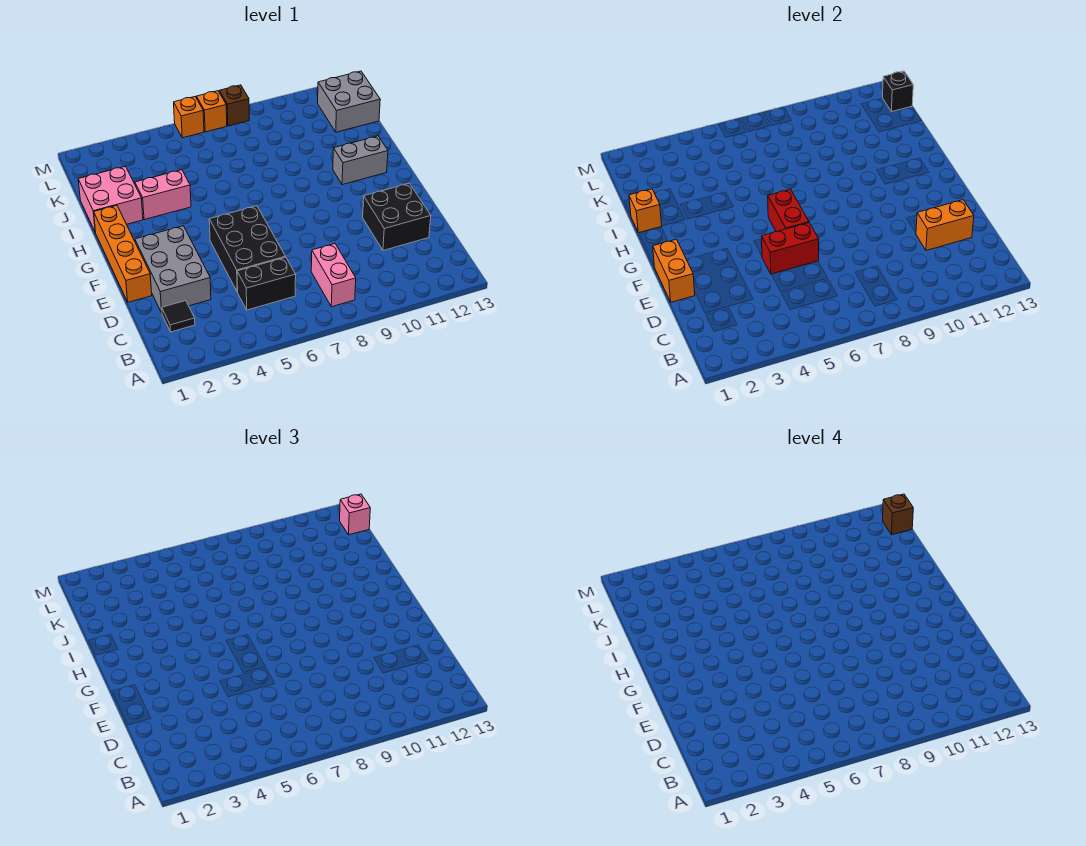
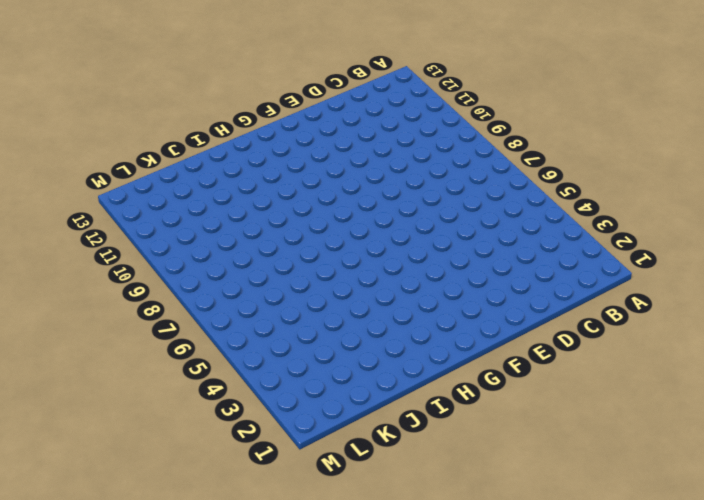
none -> pink 1x2 brick [311,244,356,307]
none -> black 1x1 tile [162,301,195,332]
none -> black 1x2 brick [237,257,296,310]

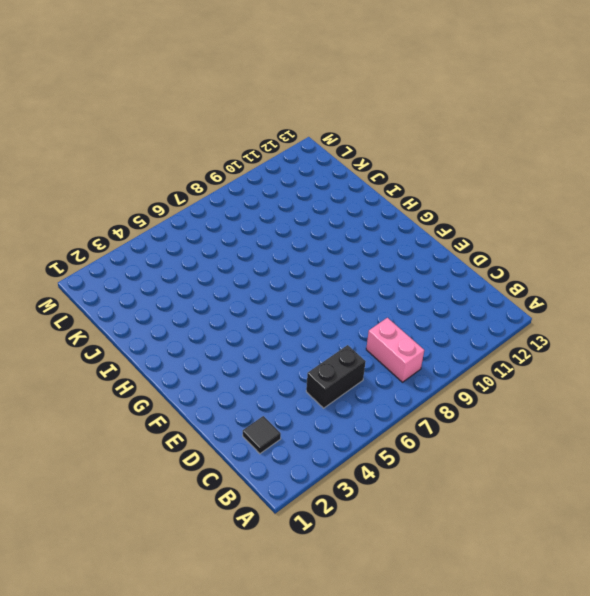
none -> grey 2x3 brick [135,226,211,313]
none -> black 2x3 brick [209,206,286,292]
none -> black 2x2 brick [363,183,431,250]

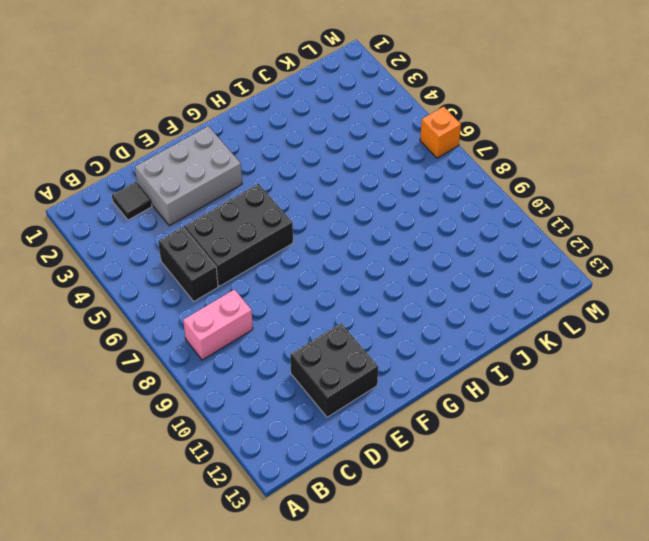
none -> orange 1x4 brick [94,205,152,302]
none -> grey 1x2 brick [333,136,388,185]
none -> pink 2x2 brick [78,166,143,231]

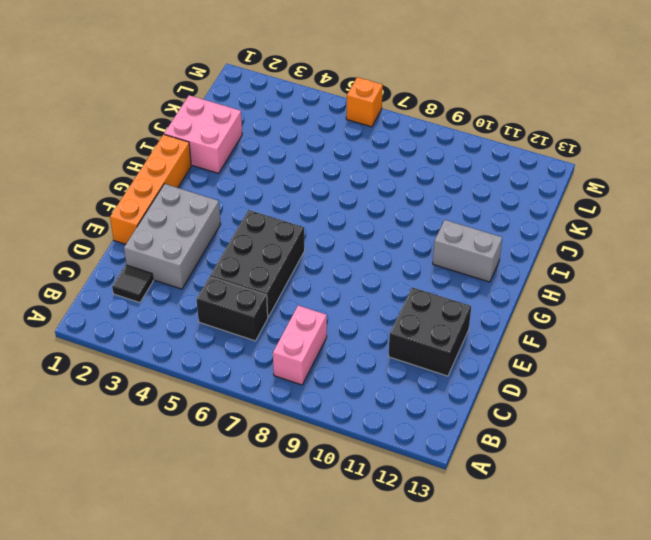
none -> pink 1x2 brick [135,170,191,220]
none -> grey 2x2 brick [318,71,380,132]
none -> orange 1x1 brick [197,91,227,132]

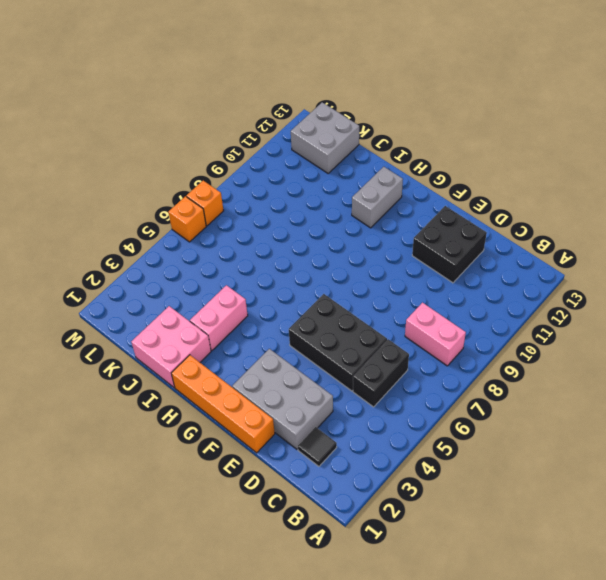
none -> brown 1x1 brick [219,85,249,126]
none -> orange 1x2 brick [916,200,974,250]
none -> orange 1x2 brick [653,239,695,302]

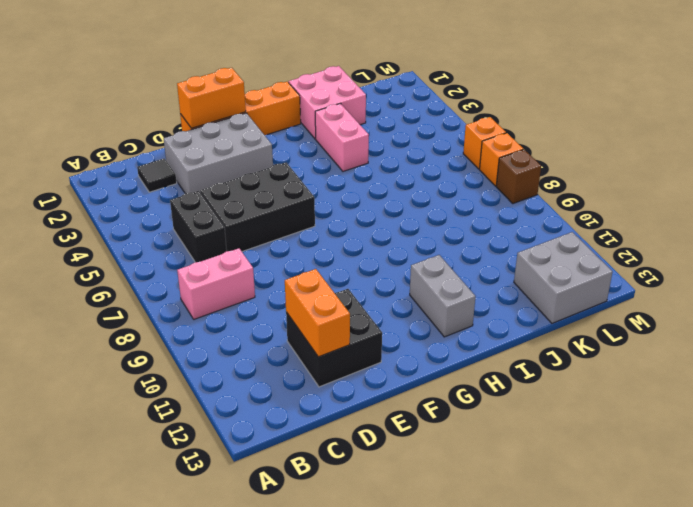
none -> red 1x2 brick [761,223,819,274]
none -> red 1x2 brick [768,189,809,231]
none -> orange 1x1 brick [629,189,662,233]

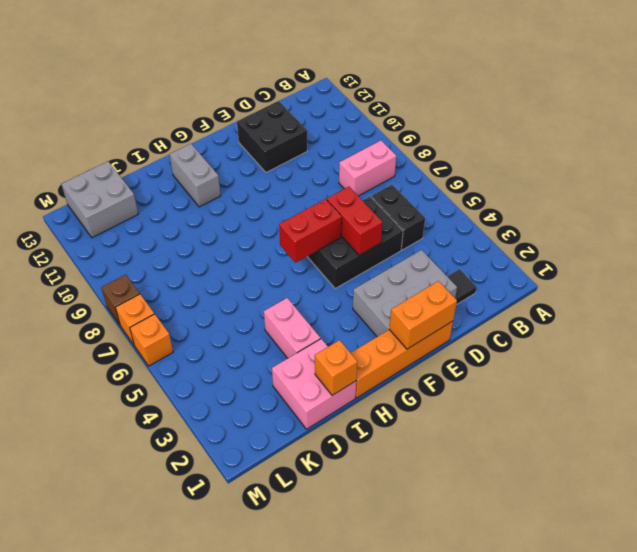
none -> orange 1x2 brick [916,200,974,250]
none -> black 1x1 brick [883,71,913,112]
none -> pink 1x1 brick [340,494,370,535]

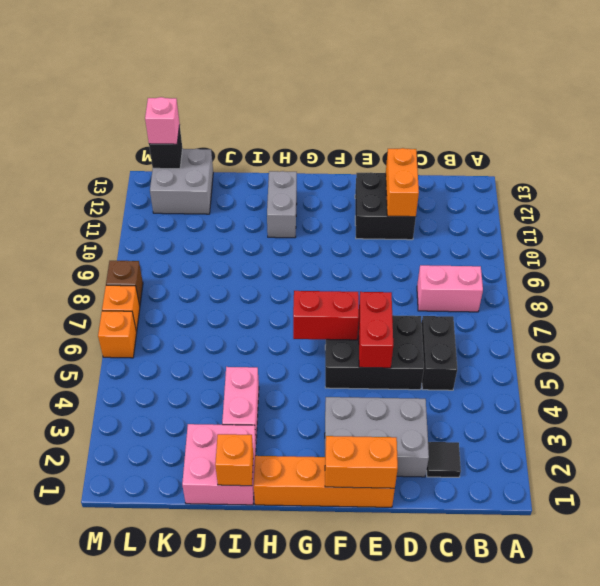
none -> brown 1x1 brick [883,494,913,535]

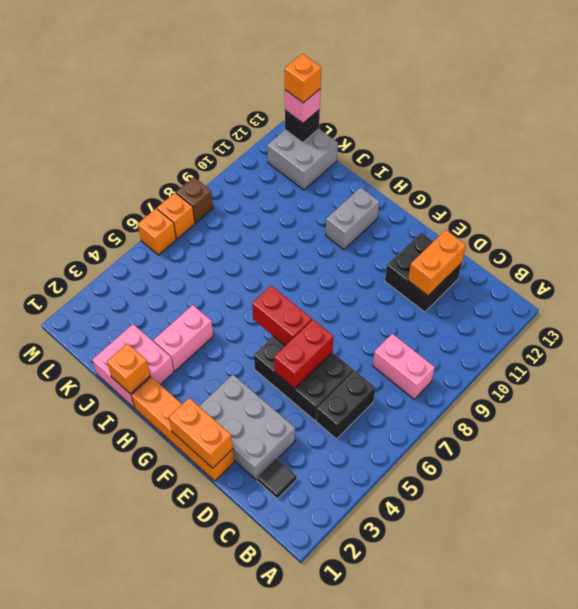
orange 1x1 brick [285,54,321,103] -> brown 1x1 brick [883,494,913,535]

